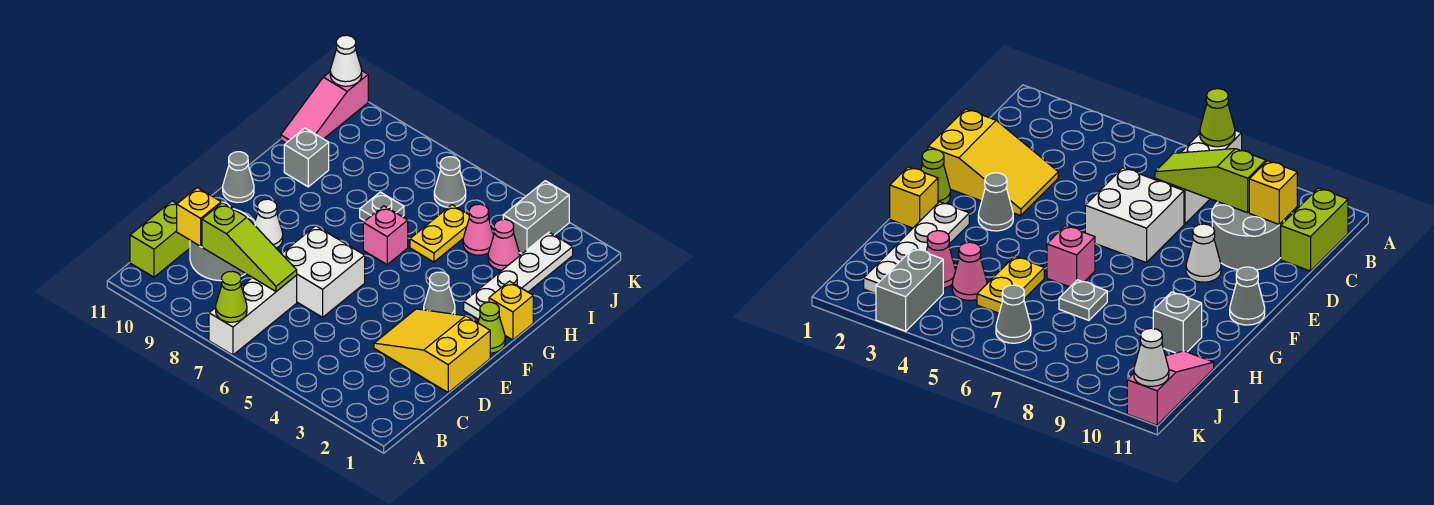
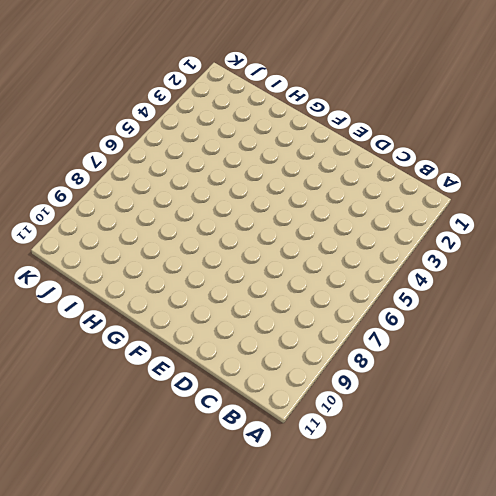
none -> white 1x3 brick [209,276,297,355]
none -> lime 1x2 brick [130,201,190,277]
none -> grey 2x2 round brick [190,202,255,281]

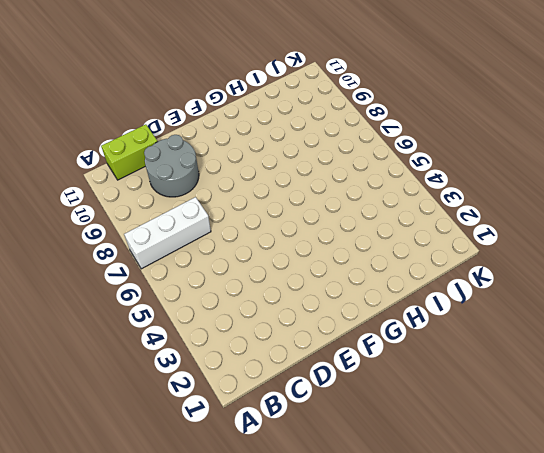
none -> yellow 2x3 slope [374,309,490,392]
none -> white 2x2 brick [282,226,365,317]
none -> white 1x1 cone [255,199,283,248]

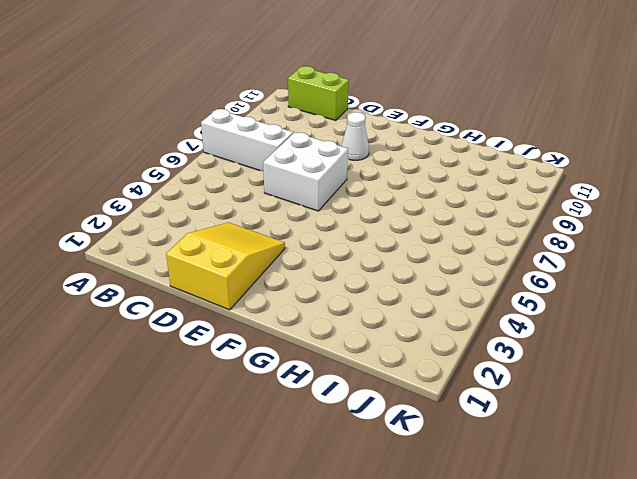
none -> grey 2x2 round brick [190,202,255,281]
none -> lime 1x1 cone [478,302,505,353]
none -> grey 1x1 cone [424,272,455,314]

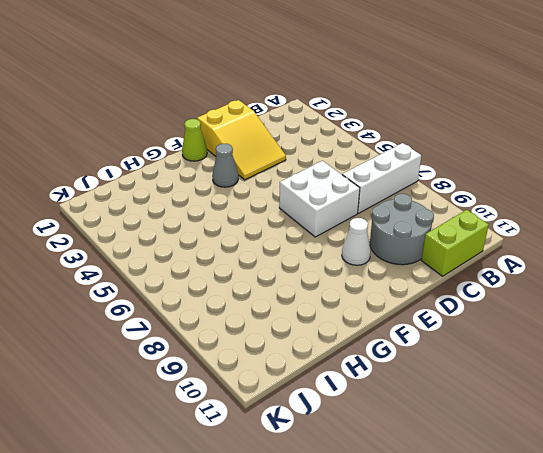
none -> grey 1x1 cone [223,152,254,203]
none -> yellow 1x1 brick [489,281,533,340]
none -> white 1x4 plate [464,232,573,320]

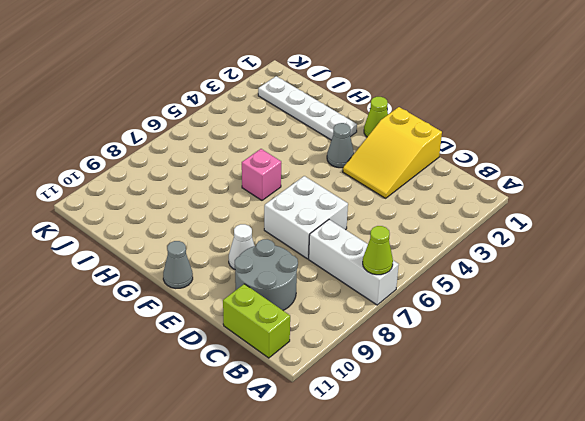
none -> yellow 1x1 brick [489,281,533,340]
none -> yellow 1x2 plate [410,205,469,262]
none -> grey 1x1 plate [360,192,404,221]

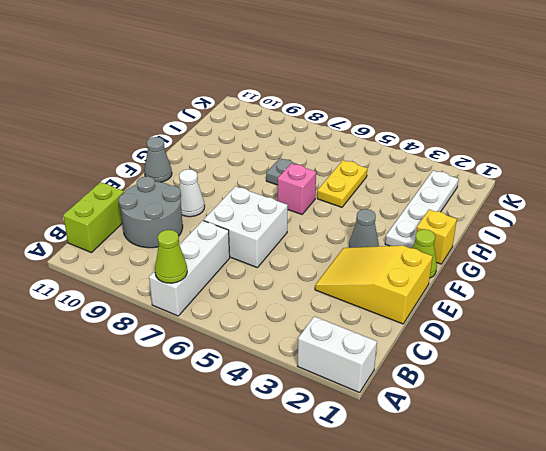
white 1x2 brick [298,316,377,393] -> none
none -> grey 1x1 brick [284,128,329,187]
none -> pink 1x1 cone [488,219,520,270]
none -> pink 1x1 cone [463,204,494,255]

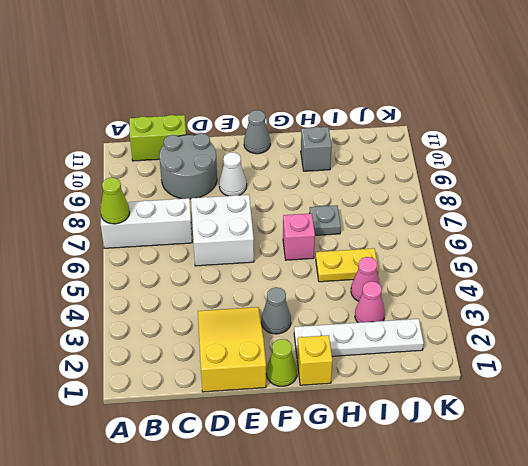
none -> pink 1x3 slope [281,71,368,143]
none -> grey 1x2 brick [503,181,569,254]
none -> grey 1x1 cone [434,157,466,207]

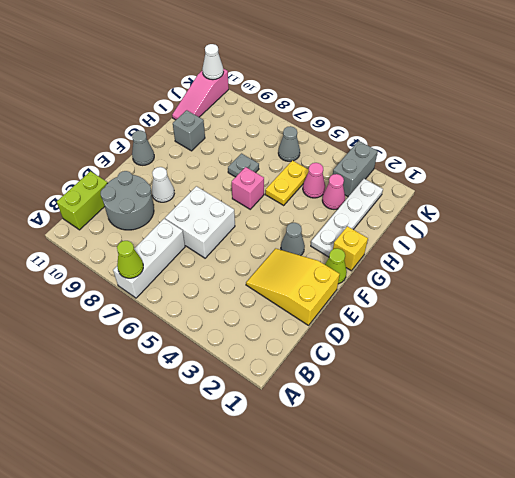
none -> lime 1x3 slope [202,203,297,291]
none -> yellow 1x1 brick [177,188,221,246]

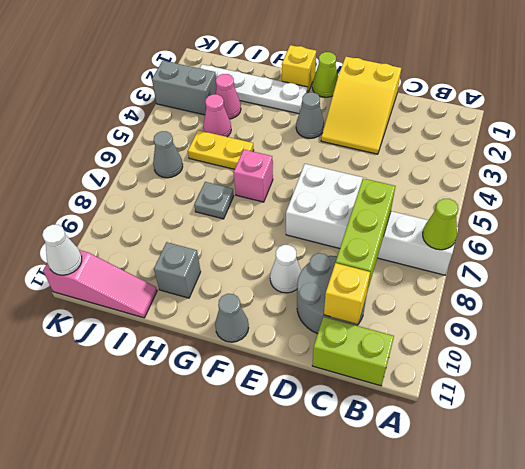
lime 1x3 brick [336,178,395,291] -> lime 1x3 slope [202,203,297,291]

